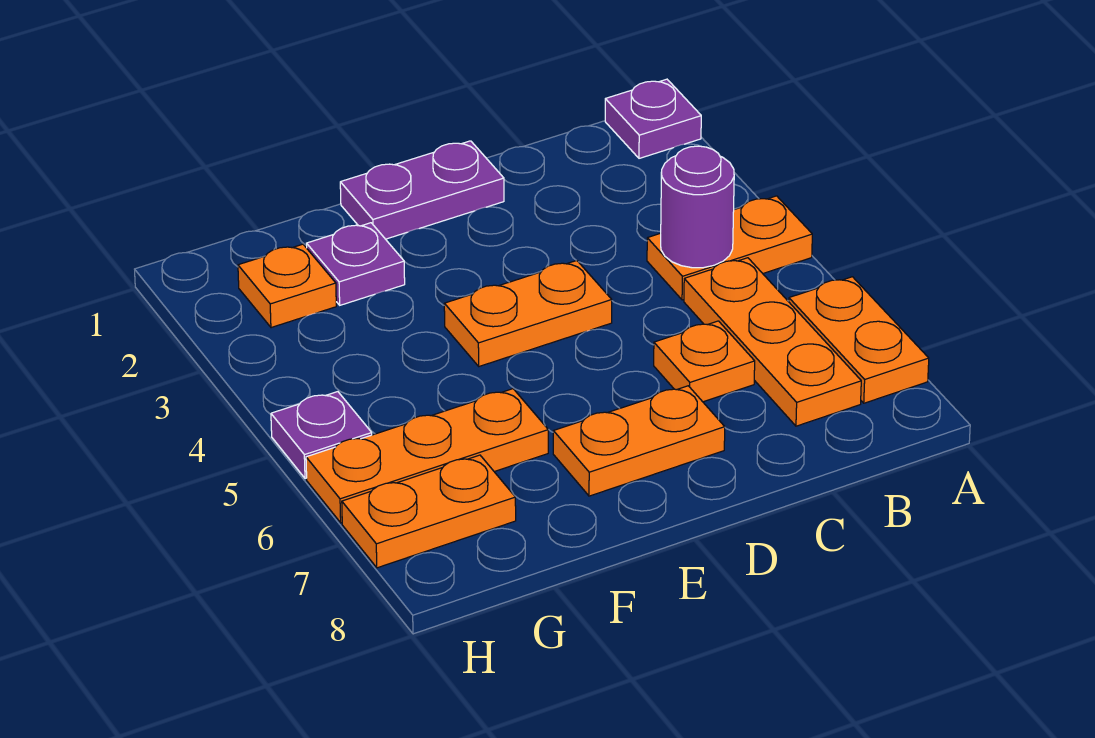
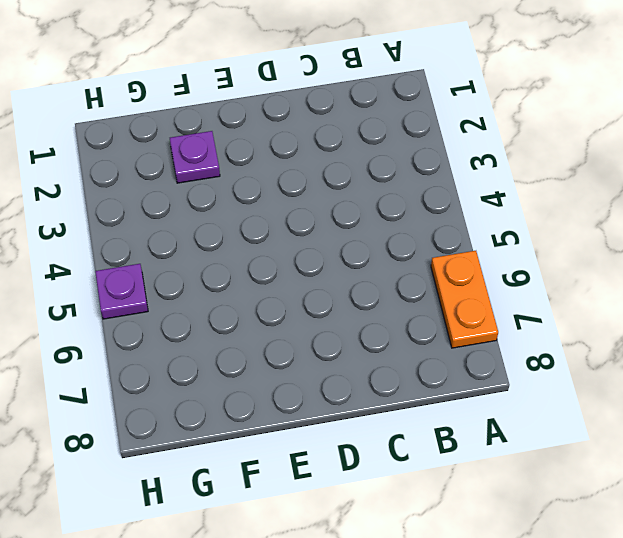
none -> purple 1x1 plate [605,79,701,158]
none -> orange 1x2 plate [647,196,812,300]
none -> orange 1x3 plate [684,258,861,426]

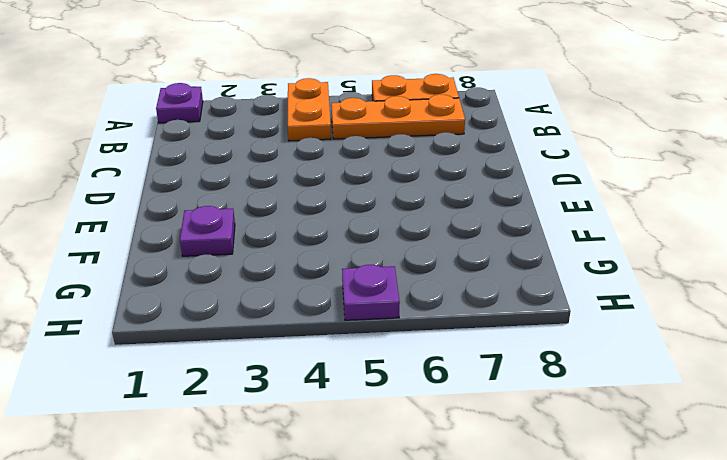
none -> orange 1x1 plate [654,321,755,402]
none -> purple 1x2 plate [340,141,504,239]
none -> orange 1x2 plate [444,260,612,366]

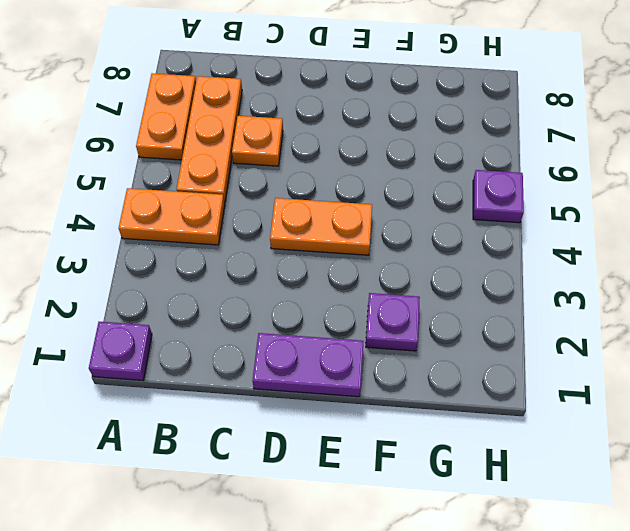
none -> orange 1x2 plate [553,386,725,496]
none -> orange 1x3 plate [306,389,548,523]
none -> orange 1x1 plate [238,244,336,328]

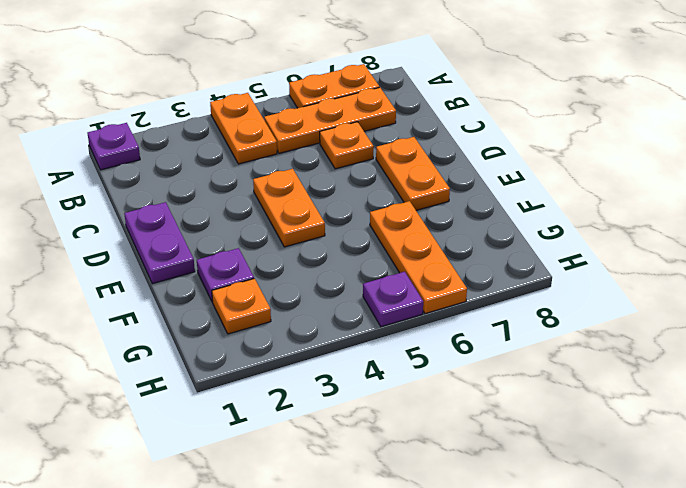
none -> orange 1x2 plate [342,455,516,568]
none -> purple 1x1 round brick [661,146,734,268]

